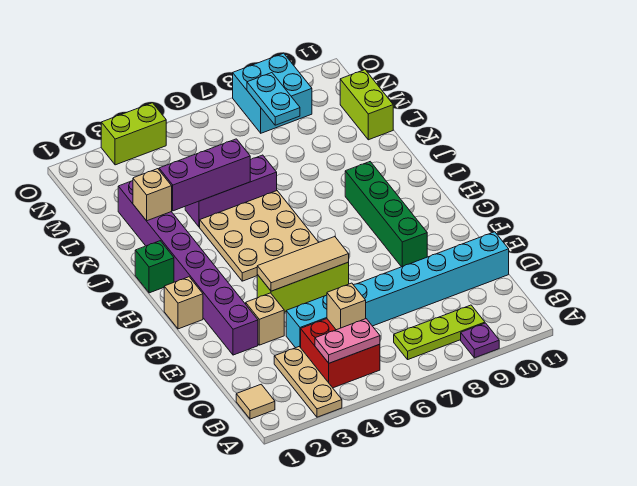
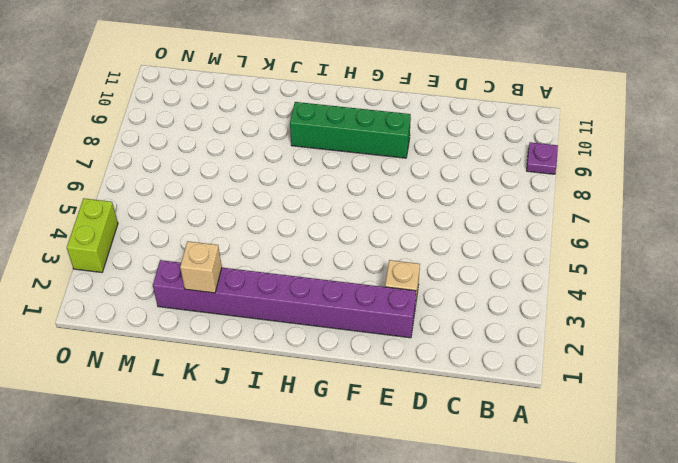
none -> tan 1x3 plate [274,347,342,417]
none -> tan 1x1 tile [236,384,275,419]
none -> red 2x2 brick [301,319,380,388]

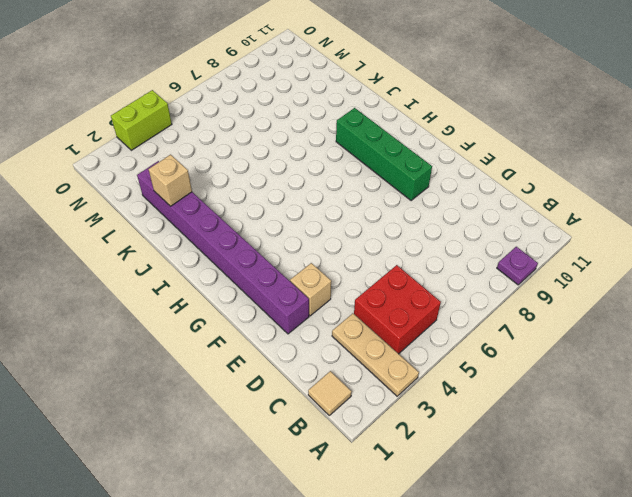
none -> lime 1x3 plate [394,305,485,359]
none -> cyan 1x8 brick [286,232,509,348]
none -> lime 1x3 brick [257,262,349,312]

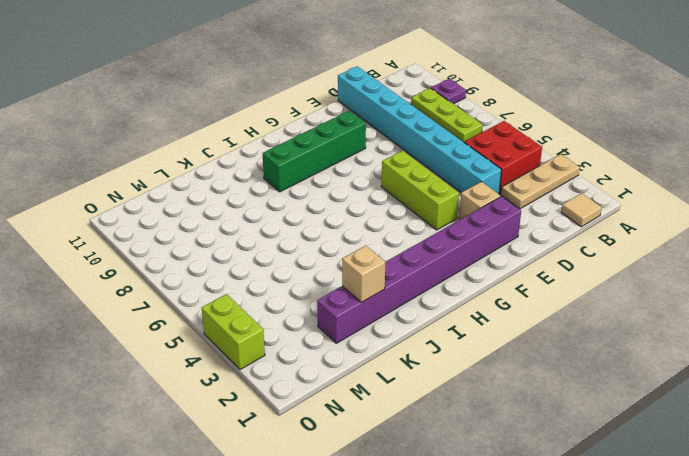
none -> tan 1x1 brick [164,277,203,329]
none -> tan 3x3 plate [200,191,319,281]
none -> green 1x1 brick [135,241,174,293]

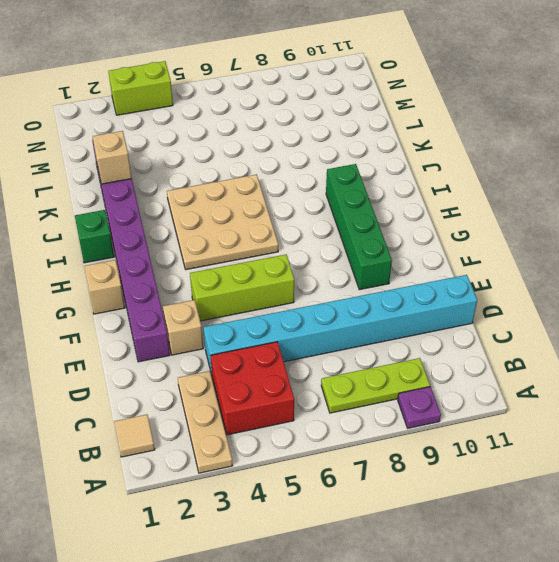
none -> purple 1x3 brick [185,155,277,227]
none -> lime 1x2 brick [340,70,393,140]
none -> cyan 2x2 brick [233,53,312,133]

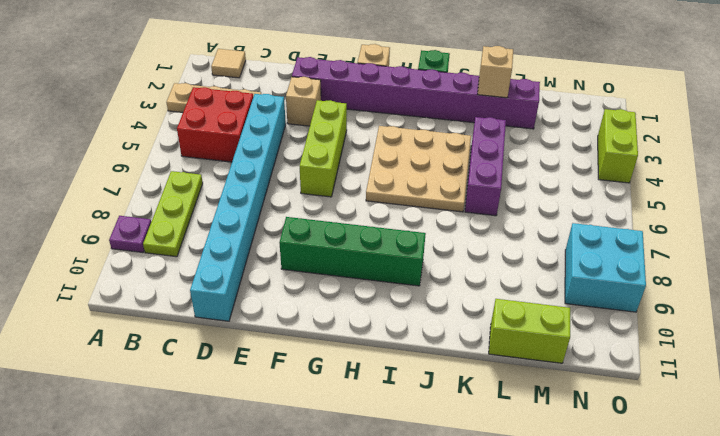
none -> pink 1x2 plate [315,319,380,363]
none -> tan 1x1 brick [327,283,366,330]
none -> tan 1x3 tile [257,237,349,291]

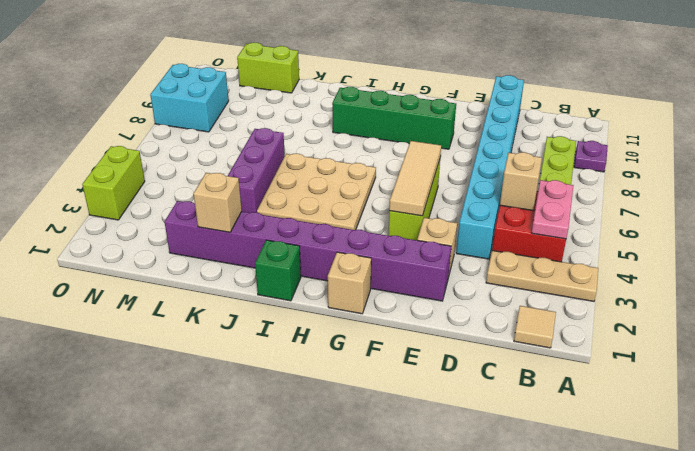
none -> purple 1x3 brick [159,139,250,211]
none -> cyan 1x2 plate [247,73,300,125]

